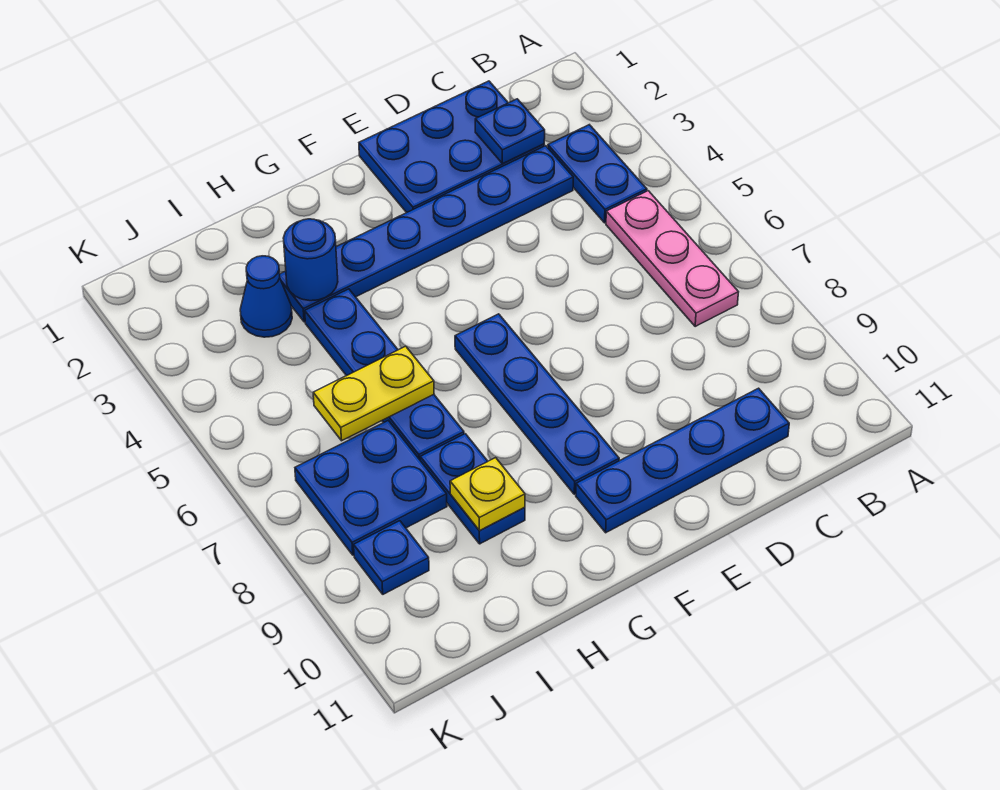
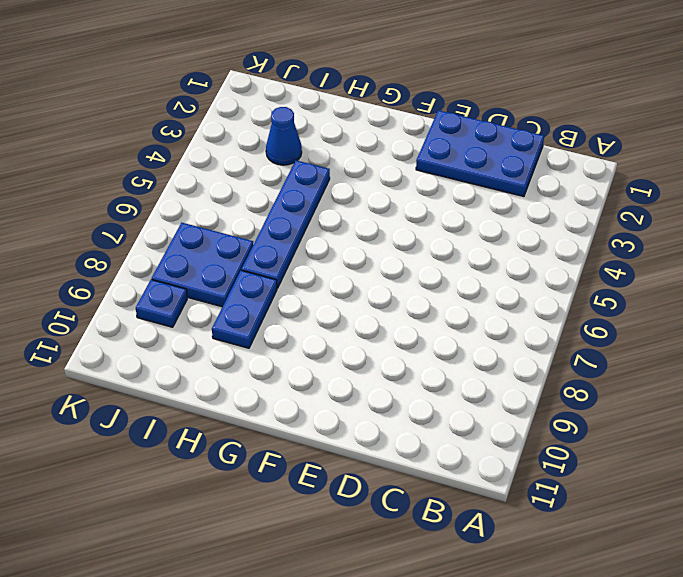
none -> blue 1x2 plate [548,125,647,223]
none -> pink 1x3 plate [606,191,738,326]
none -> blue 1x6 plate [280,146,573,322]

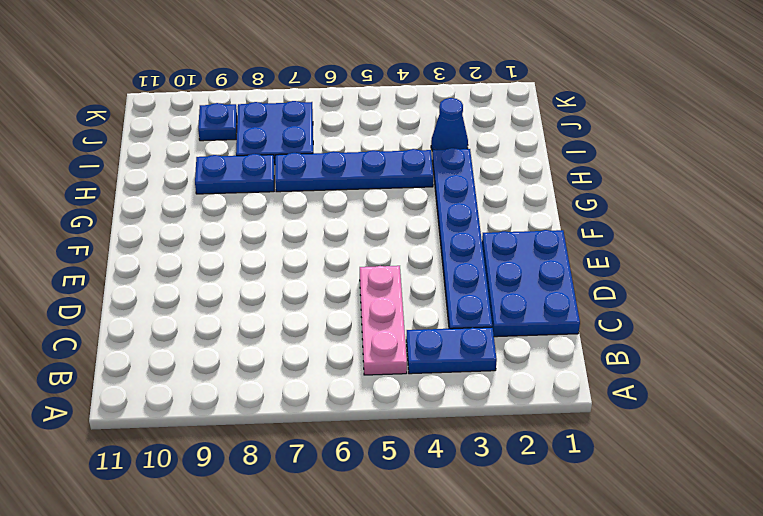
pink 1x3 plate [360,266,407,375] -> pink 1x3 plate turned to [606,191,738,326]
none -> blue 1x4 plate [576,388,789,533]
none -> blue 1x4 plate [455,314,619,494]
none -> blue 1x1 plate [475,99,545,164]

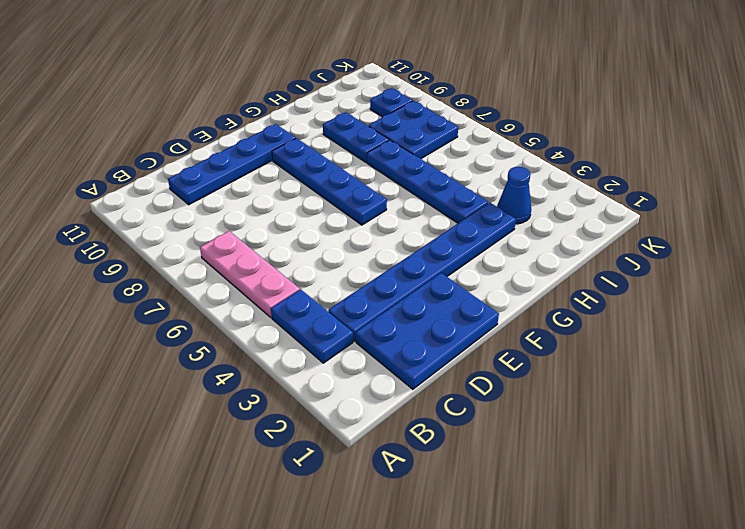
none -> blue 1x1 plate [475,99,545,164]
none -> blue 1x1 round brick [283,219,338,301]
none -> yellow 1x2 plate [313,346,434,441]

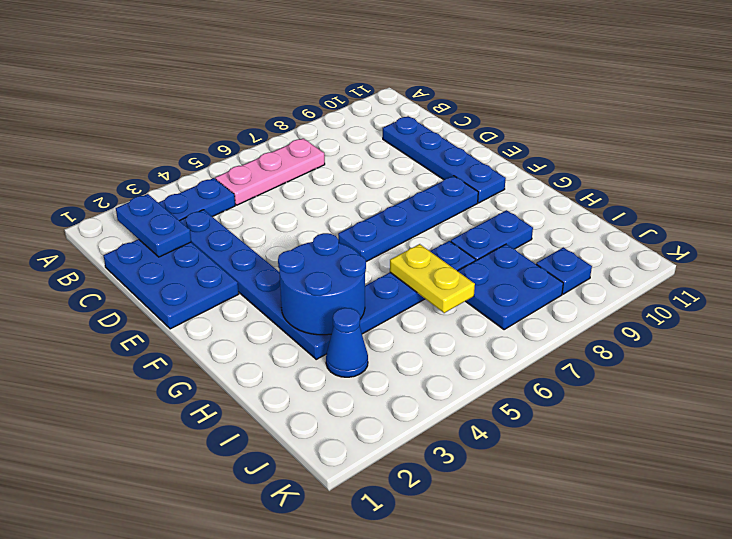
blue 1x2 plate [116,194,191,257] -> blue 1x1 plate [475,99,545,164]
blue 2x2 round brick [278,233,366,335] -> blue 1x1 round brick [283,219,338,301]
none -> yellow 1x1 plate [450,458,525,531]

